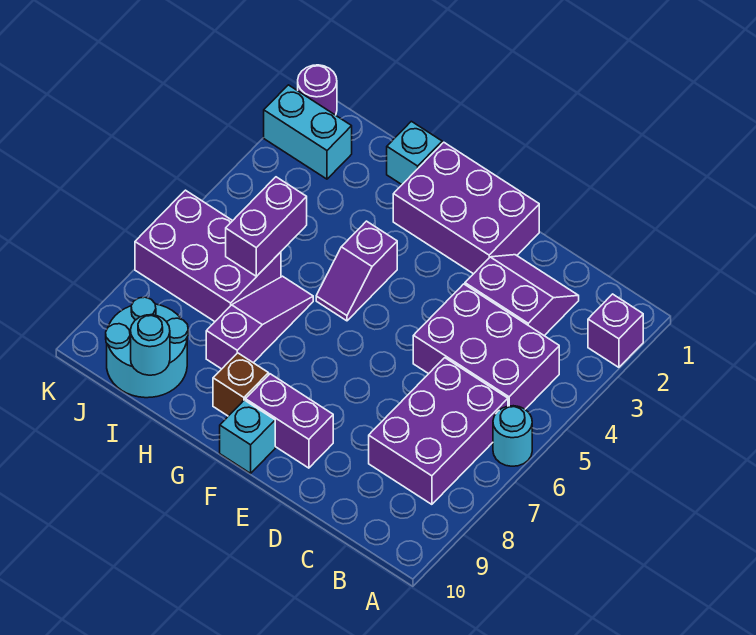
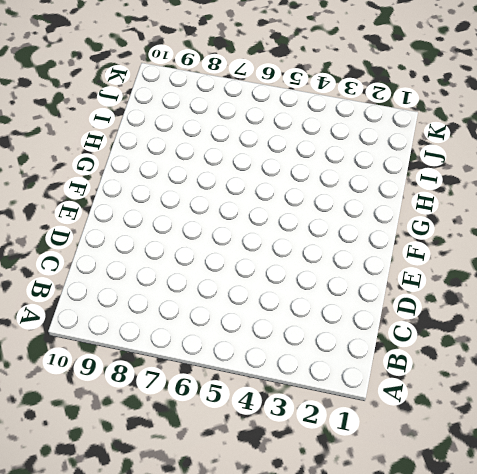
none -> purple 1x1 brick [588,294,643,367]
none -> cyan 1x1 round brick [493,406,532,466]
none -> purple 2x3 brick [413,284,559,409]

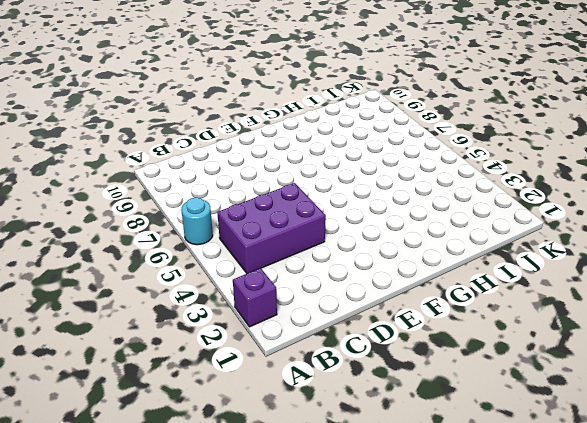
none -> purple 2x3 brick [369,358,508,504]
none -> purple 2x2 slope [465,255,579,336]
none -> purple 2x3 brick [393,142,539,274]

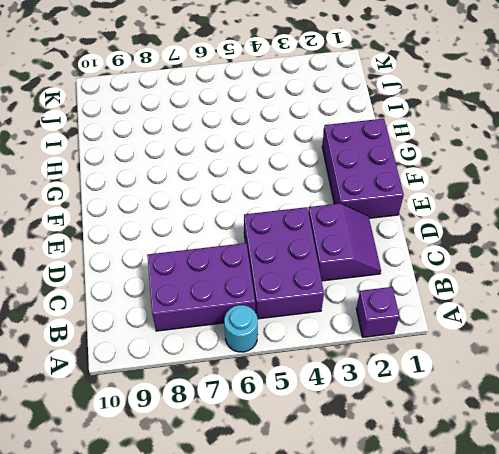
none -> purple 1x2 brick [246,374,333,468]
none -> cyan 1x1 brick [220,400,275,473]
none -> purple 1x2 slope [316,221,397,321]

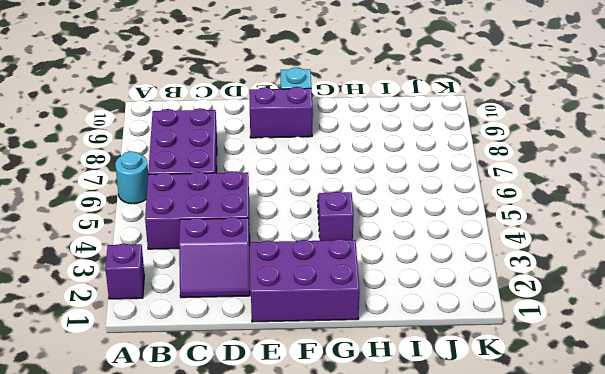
none -> brown 1x1 brick [213,353,269,416]
none -> cyan 1x1 brick [387,121,442,184]
none -> purple 1x3 slope [206,276,313,369]

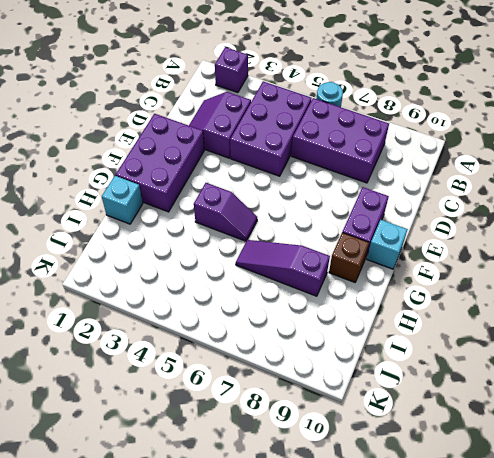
none -> purple 2x3 brick [135,190,281,322]
none -> cyan 2x2 round brick [106,297,188,398]
none -> cyan 1x2 brick [264,85,352,179]

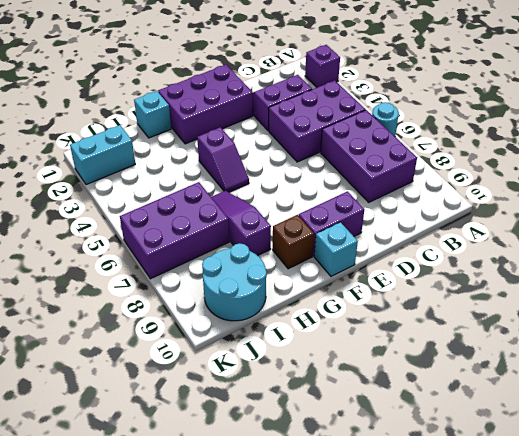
none -> purple 1x1 round brick [298,65,337,115]
none -> purple 1x2 brick [226,177,307,276]
none -> cyan 1x1 round brick [131,315,170,375]

